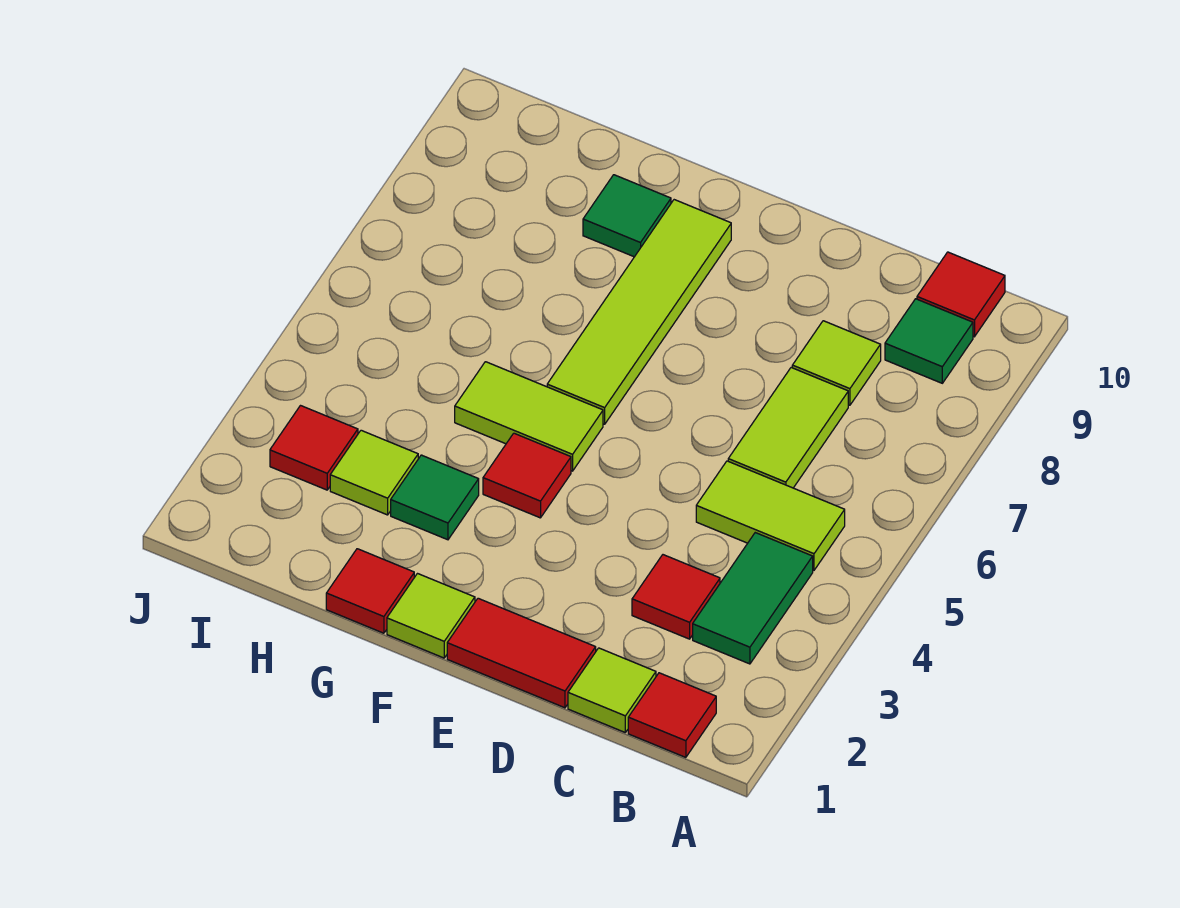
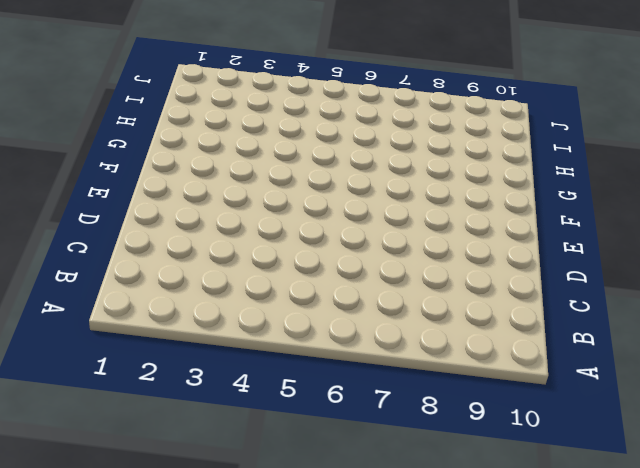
none -> red 1x1 tile [628,673,716,757]
none -> green 1x2 tile [693,533,813,664]
none -> lime 1x2 tile [696,461,845,570]

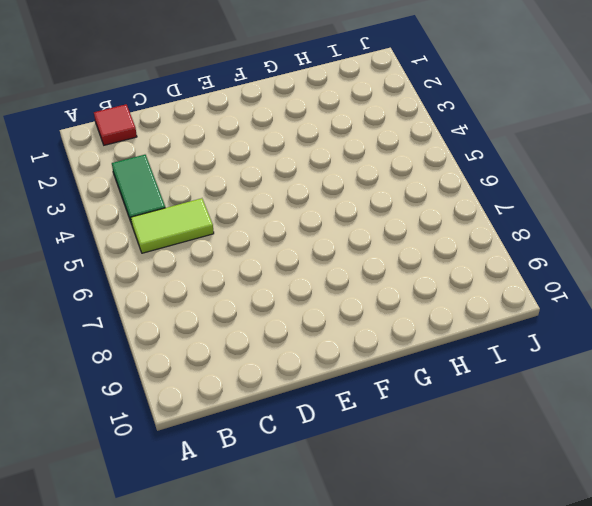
none -> green 1x1 tile [885,299,973,383]
none -> red 1x1 tile [917,252,1005,337]
none -> lime 1x1 tile [568,648,656,732]

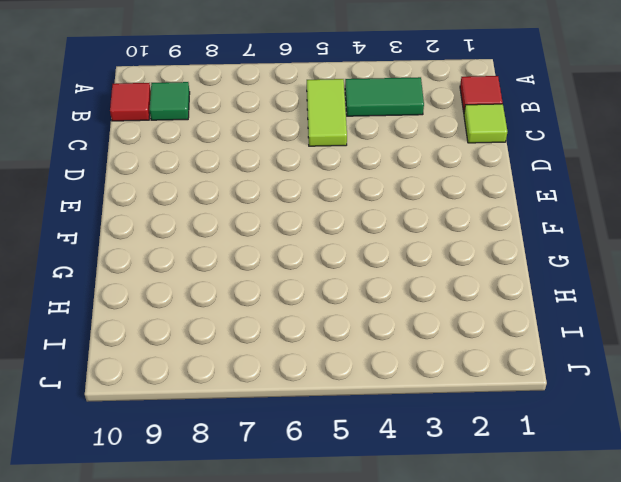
none -> red 1x1 tile [632,555,720,639]
none -> lime 1x2 tile [728,368,848,488]
none -> lime 1x1 tile [792,321,881,405]

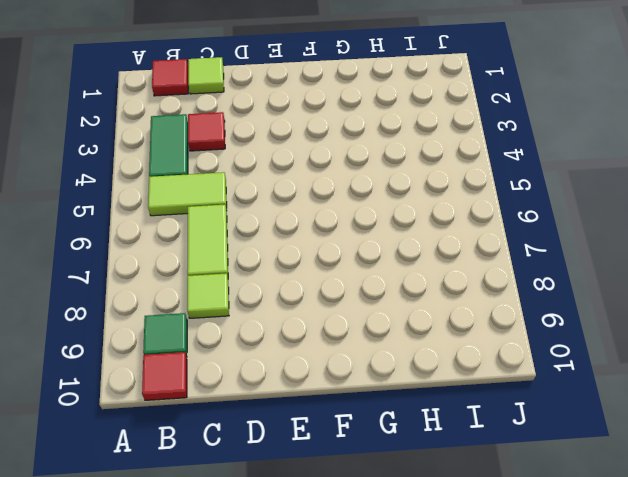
none -> red 1x2 tile [447,598,596,708]
none -> lime 1x1 tile [387,574,475,658]
none -> red 1x1 tile [483,433,571,518]

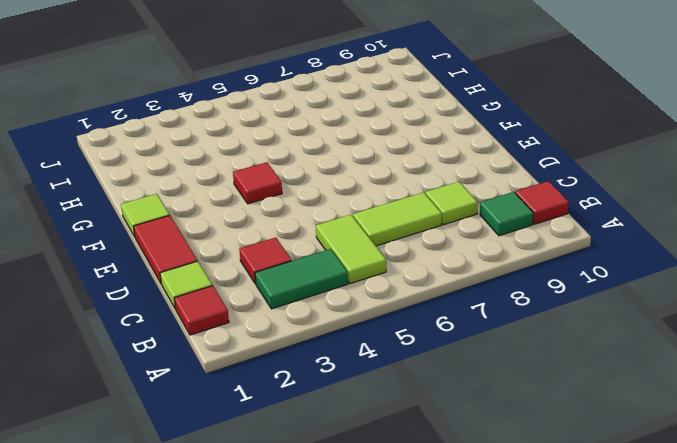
none -> lime 1x2 tile [455,362,603,471]
none -> lime 1x4 tile [547,200,731,424]
none -> red 1x1 tile [326,549,414,633]

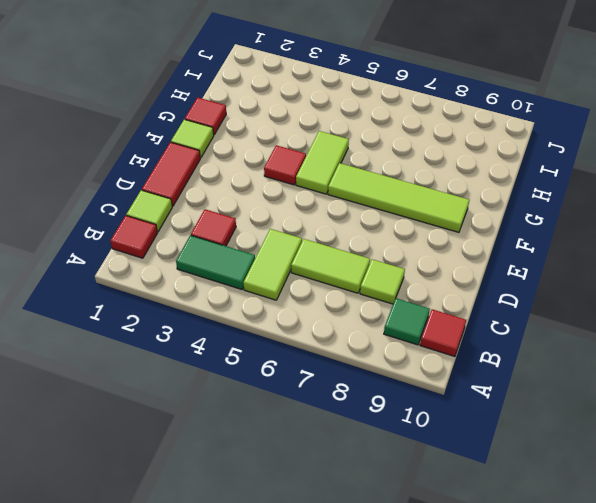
none -> green 1x1 tile [391,455,479,540]
none -> green 1x1 tile [583,175,671,257]
none -> lime 1x1 tile [330,430,418,515]

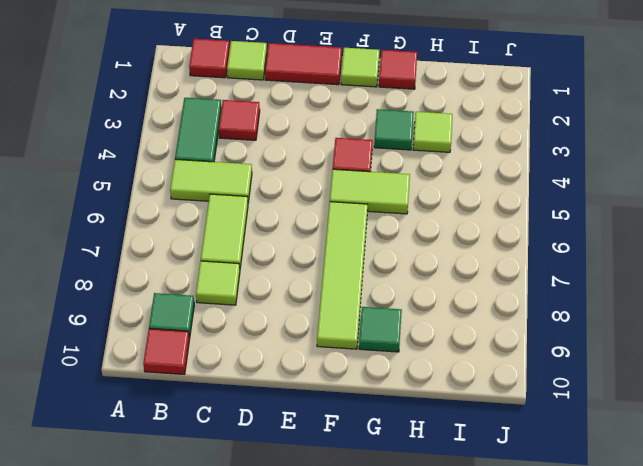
none -> red 1x1 tile [270,406,358,490]

